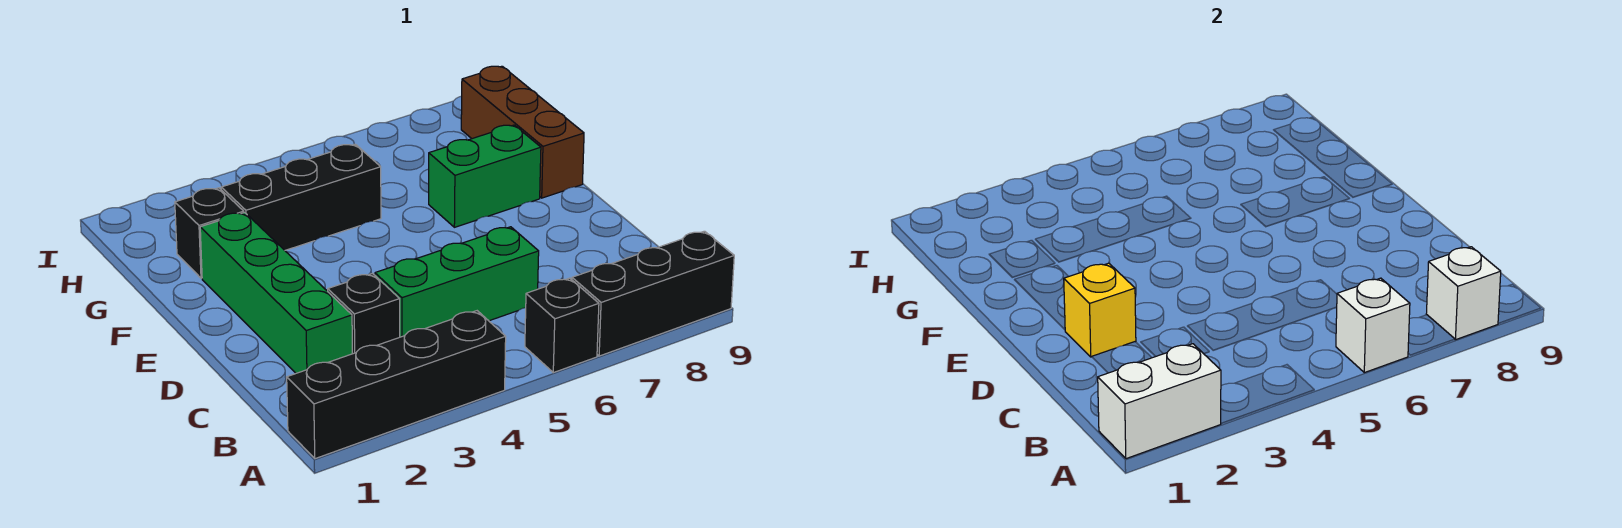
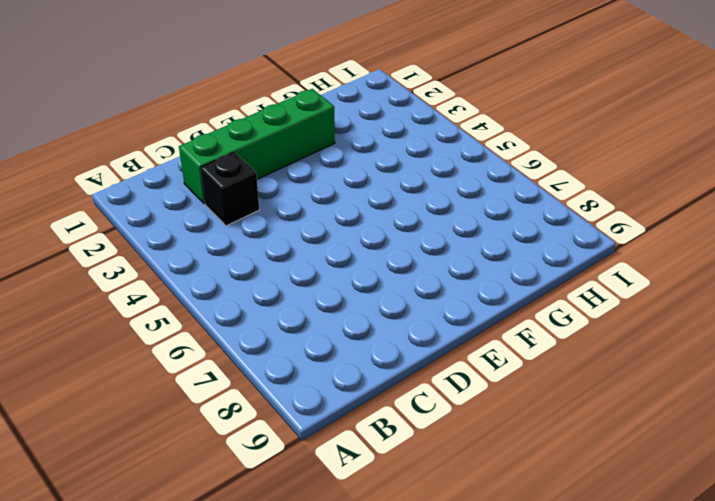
none -> black 1x4 brick [287,311,506,459]
none -> black 1x1 brick [525,278,599,373]
none -> black 1x3 brick [572,231,734,356]

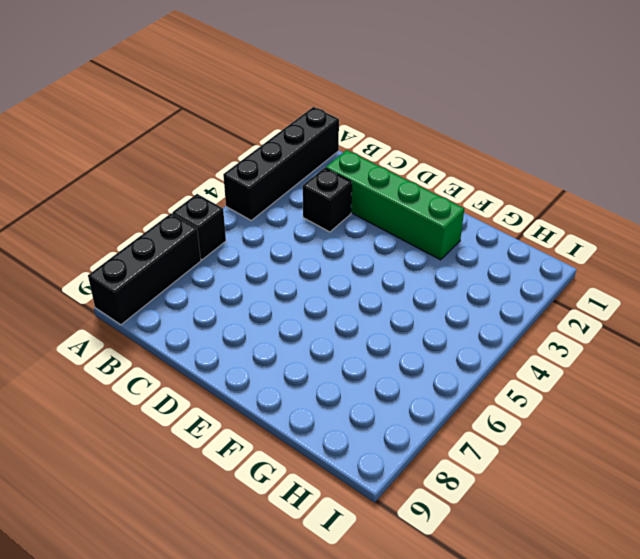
none -> green 1x3 brick [375,227,539,337]
none -> green 1x2 brick [429,125,541,227]
none -> brown 1x3 brick [461,66,584,198]

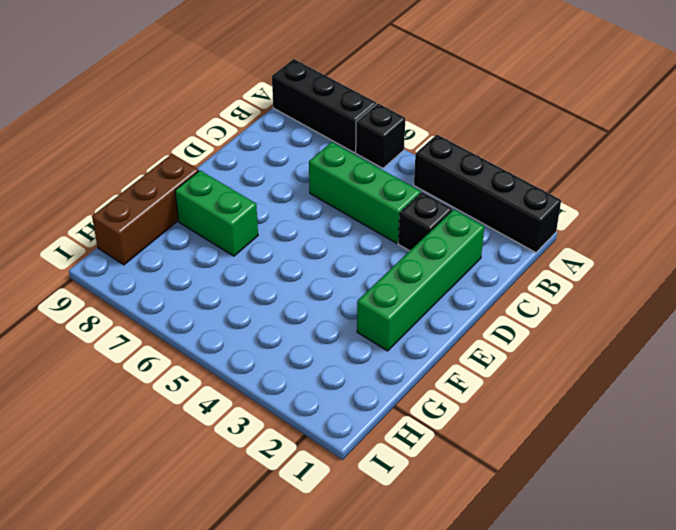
none -> black 1x1 brick [175,188,244,278]
none -> black 1x3 brick [221,144,381,250]
none -> white 1x2 brick [1098,344,1221,459]

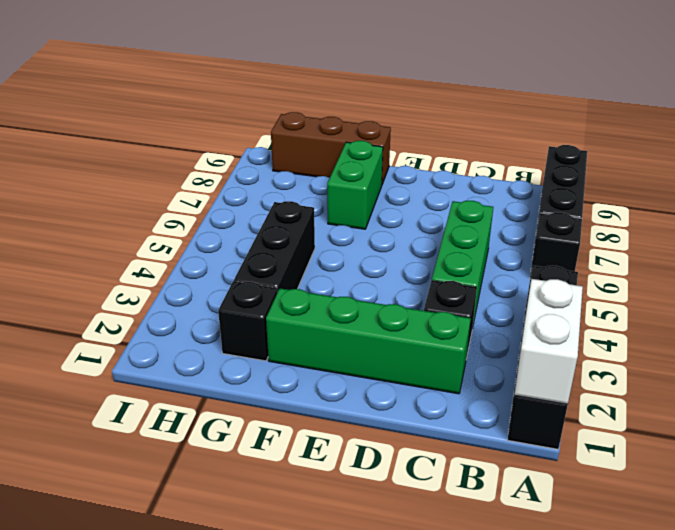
none -> white 1x1 brick [1336,278,1410,373]
none -> white 1x1 brick [1426,247,1501,340]
none -> yellow 1x1 brick [1064,263,1136,357]

